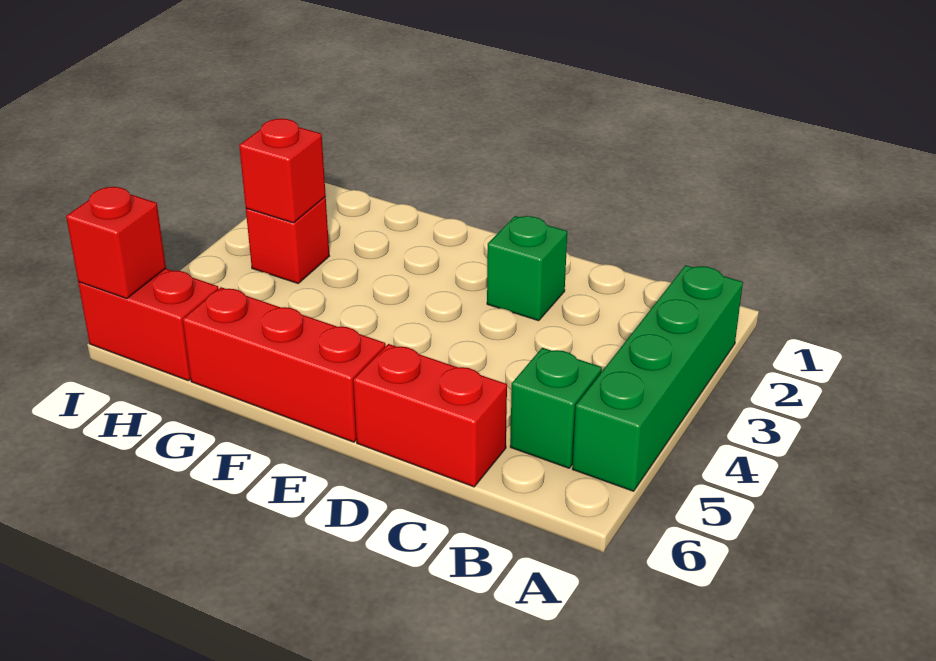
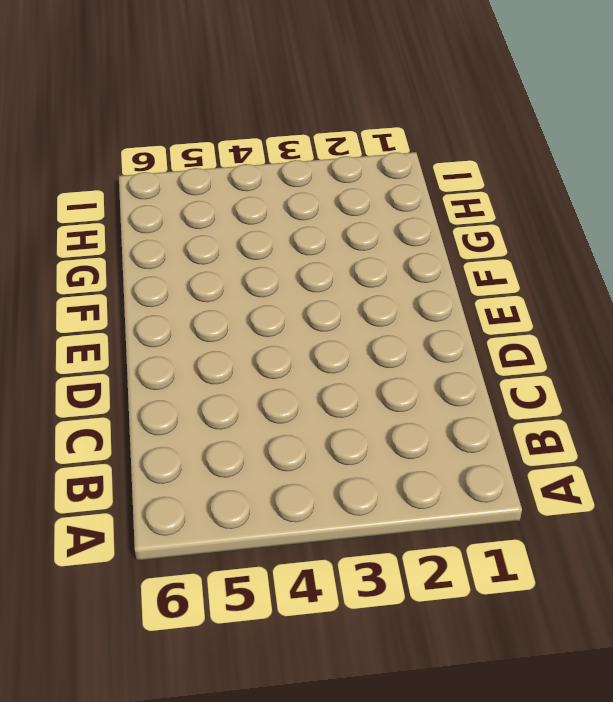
none -> green 1x4 brick [572,265,743,491]
none -> green 1x1 brick [510,348,602,468]

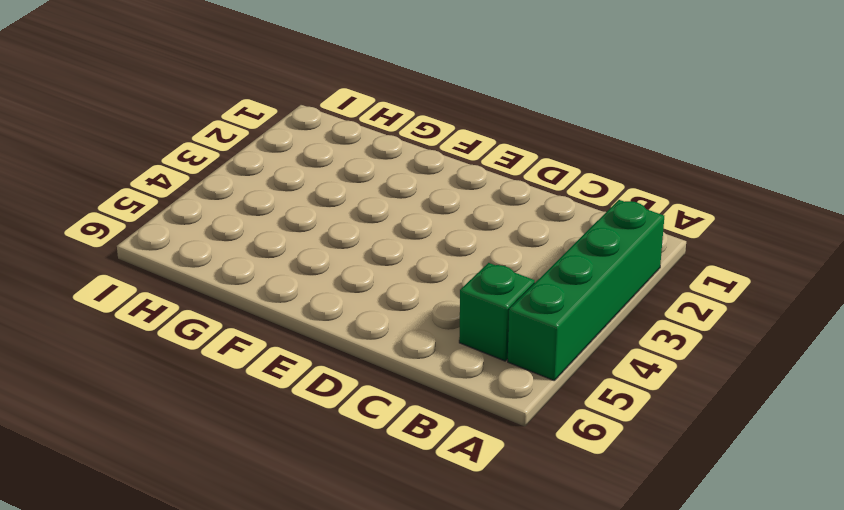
none -> red 1x2 brick [353,344,507,487]
none -> green 1x1 brick [487,216,567,321]

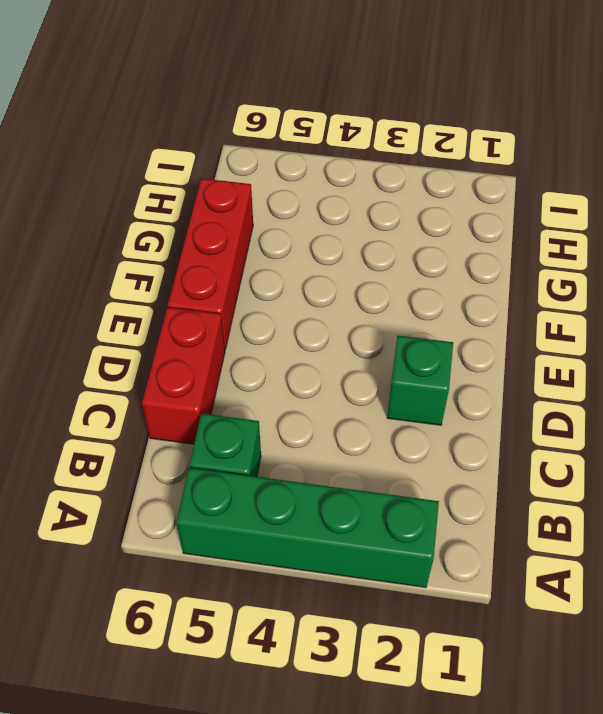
none -> red 1x1 brick [246,197,329,283]
none -> red 1x2 brick [78,268,218,381]

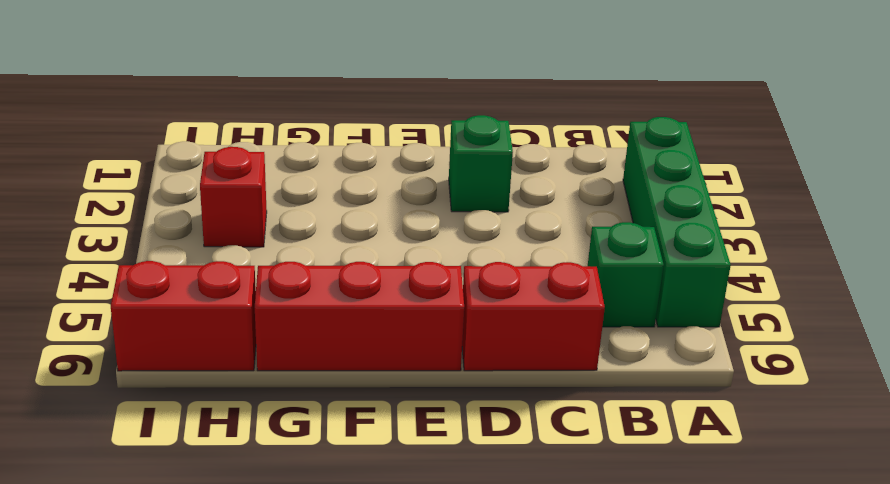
none -> red 1x1 brick [239,119,326,223]
none -> red 1x1 brick [66,187,166,299]

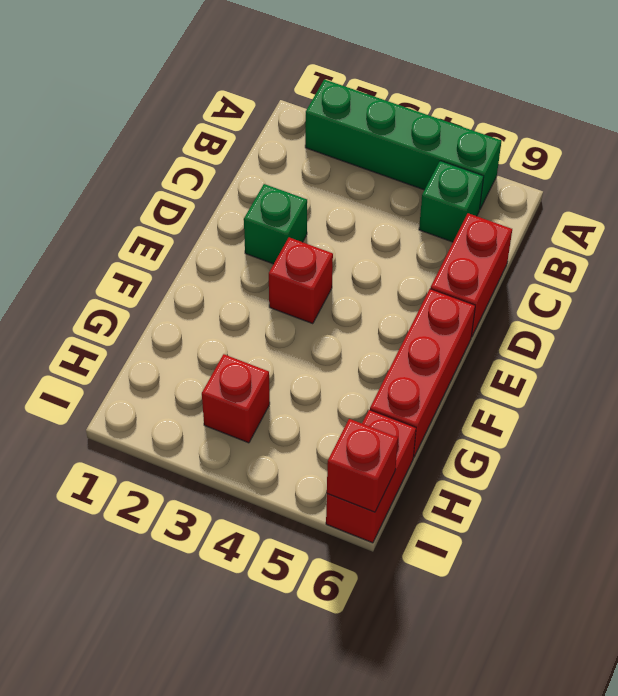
red 1x1 brick [269,237,333,324] -> red 1x1 brick moved to [239,119,326,223]

